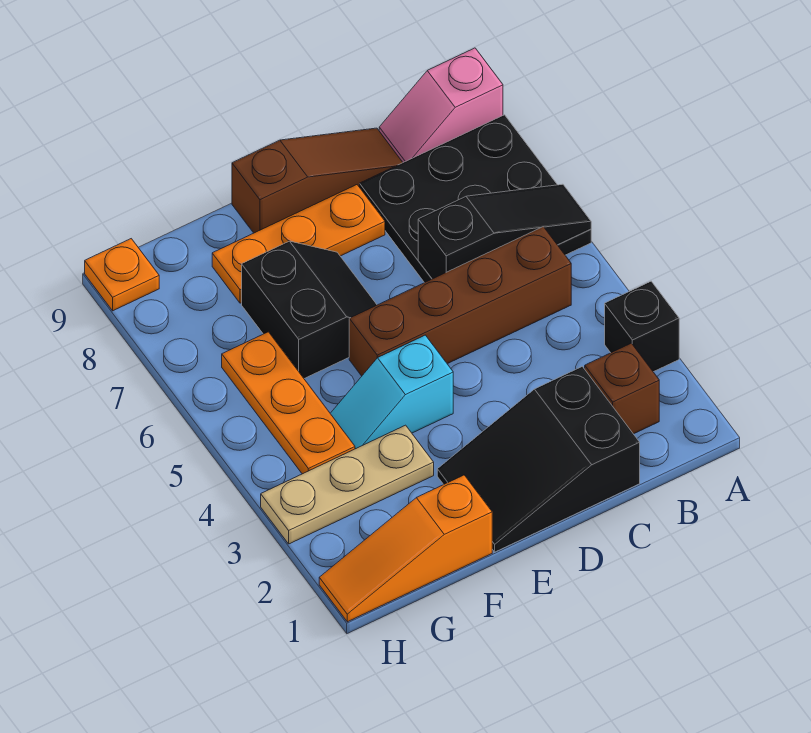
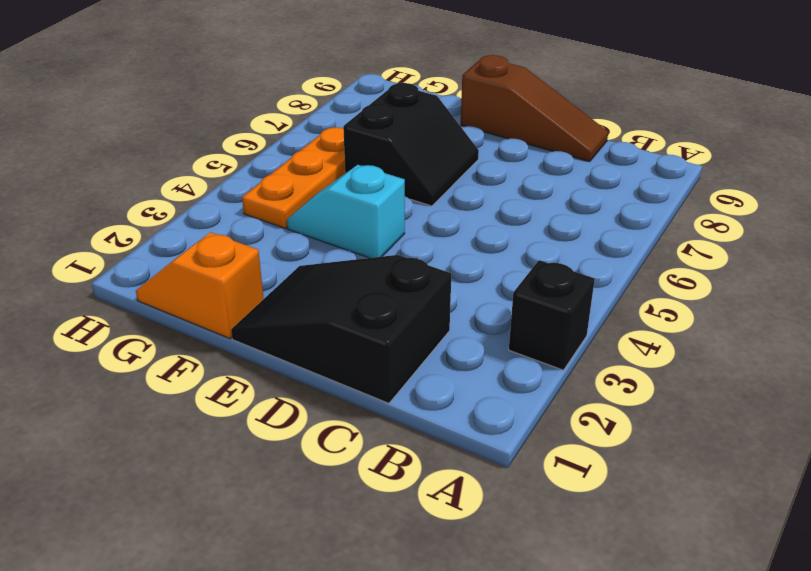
orange 1x2 slope [136,232,264,338] -> orange 1x3 slope [319,475,492,622]
none -> black 3x3 plate [360,115,591,283]
none -> pink 1x2 slope [379,48,503,162]
none -> brown 1x1 brick [585,343,659,434]

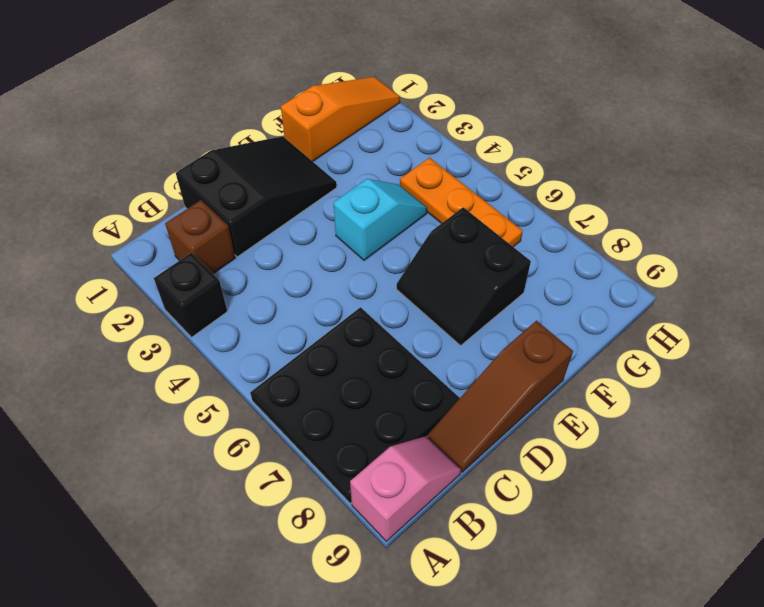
none -> brown 1x4 brick [349,227,571,376]
none -> orange 1x3 plate [212,185,385,303]
none -> tan 1x3 plate [261,425,434,544]

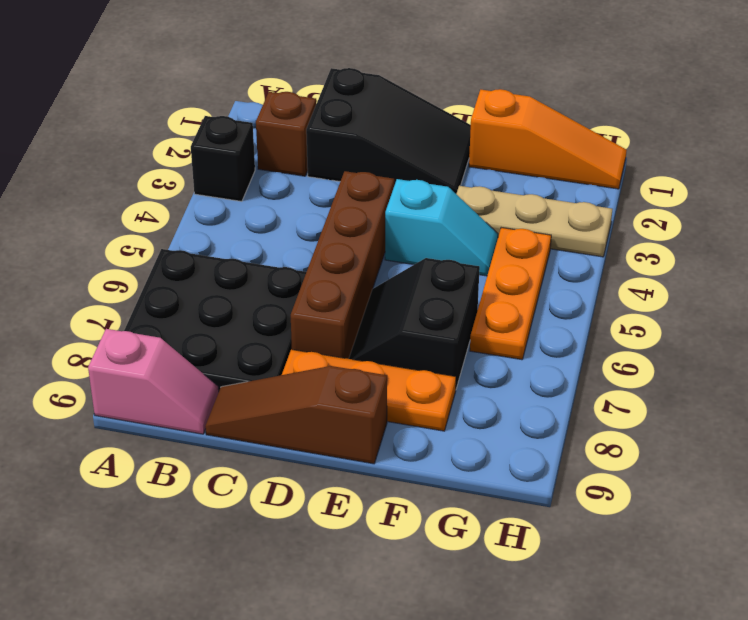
brown 1x4 brick [291,171,394,359] -> brown 1x4 brick turned to [349,227,571,376]
none -> orange 1x1 plate [85,239,159,311]
none -> black 1x3 slope [418,184,591,279]

